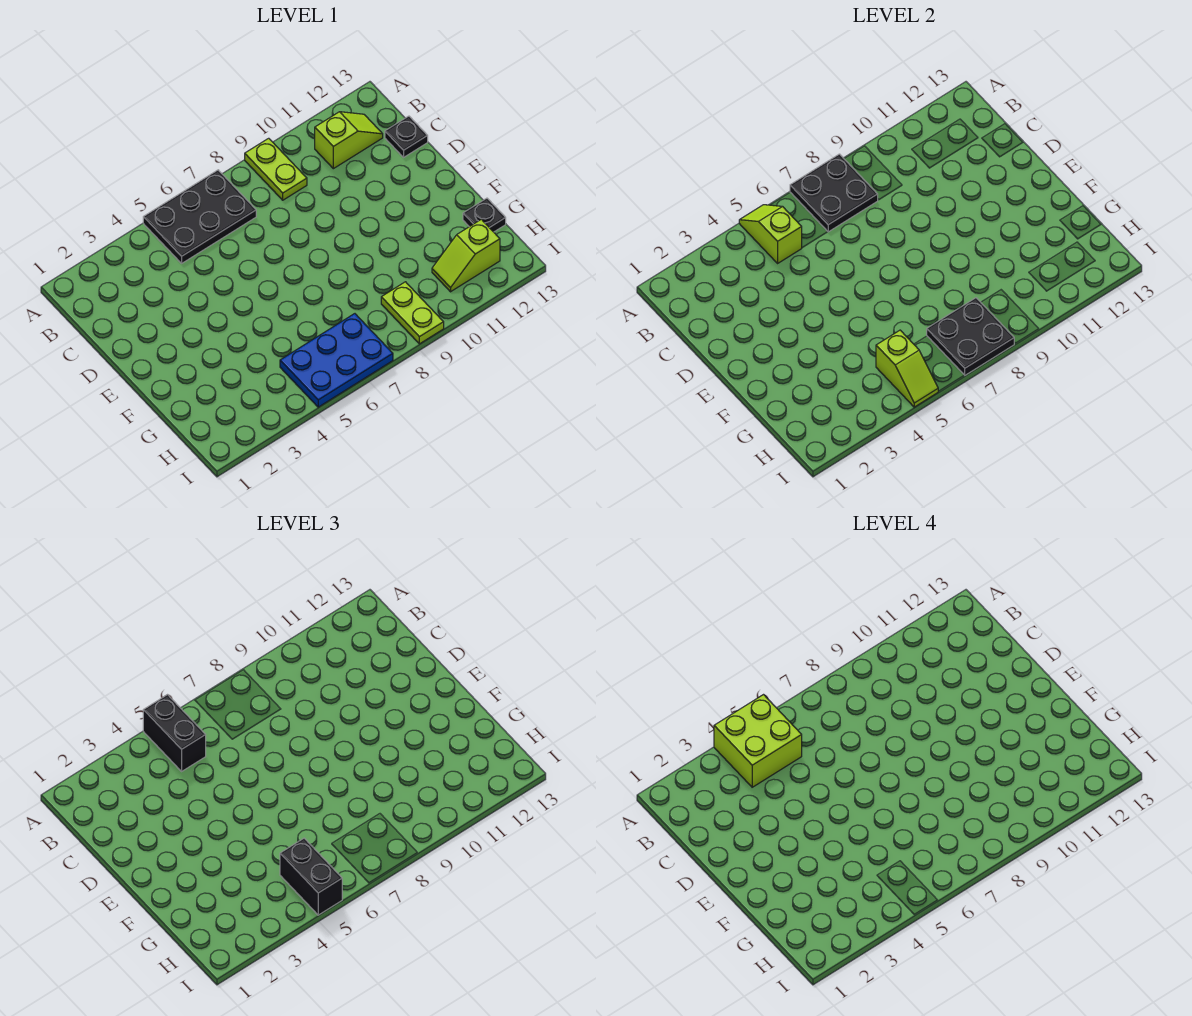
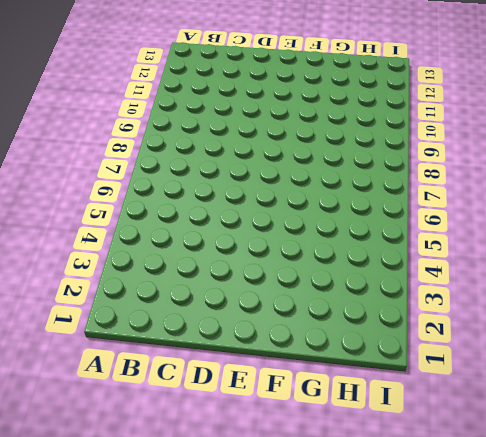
none -> black 2x3 plate [143,170,256,263]
none -> lime 1x2 plate [245,138,307,200]
none -> lime 1x2 slope [315,112,383,169]

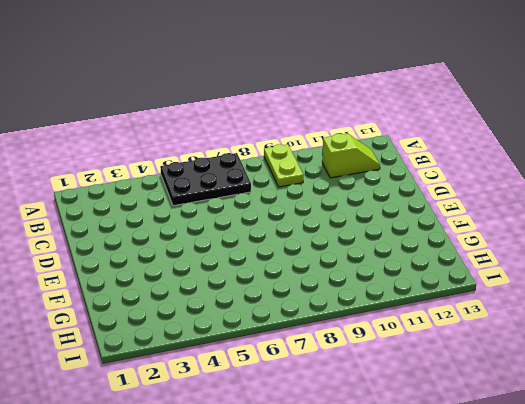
none -> black 1x1 plate [385,116,428,157]
none -> black 1x1 plate [463,198,506,232]
none -> blue 2x3 plate [280,314,393,407]

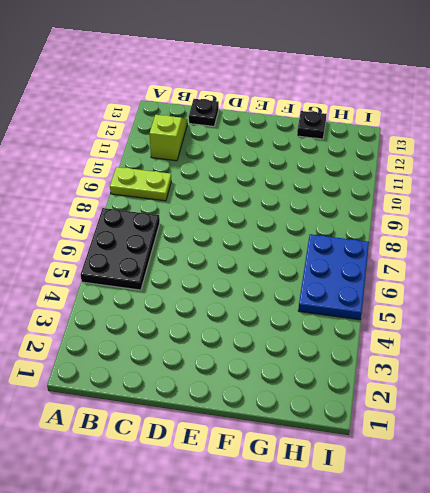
none -> lime 1x2 plate [381,282,444,344]
none -> lime 1x2 slope [432,219,500,292]
none -> lime 1x2 slope [739,205,802,263]

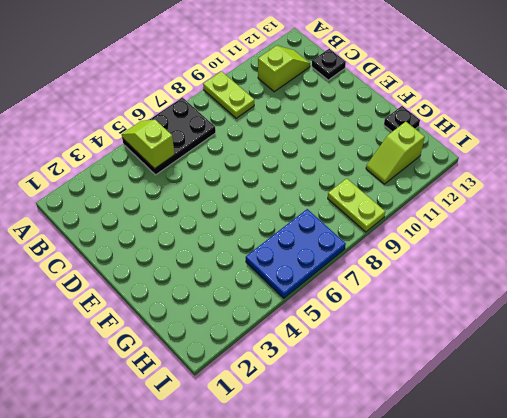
none -> black 2x2 plate [790,154,878,232]
none -> lime 1x2 slope [876,330,938,407]
none -> black 2x2 plate [927,298,1014,375]

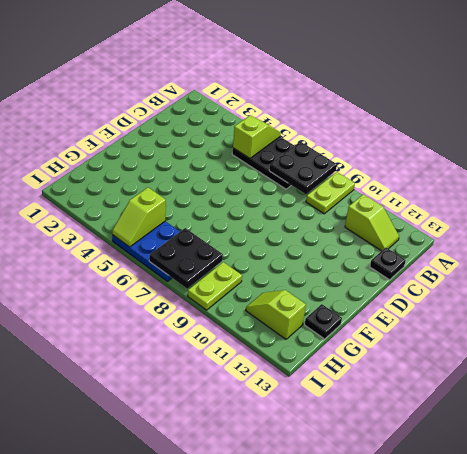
none -> black 1x2 brick [143,695,206,771]
none -> black 1x2 brick [280,838,342,915]
none -> lime 2x2 brick [714,695,802,787]

